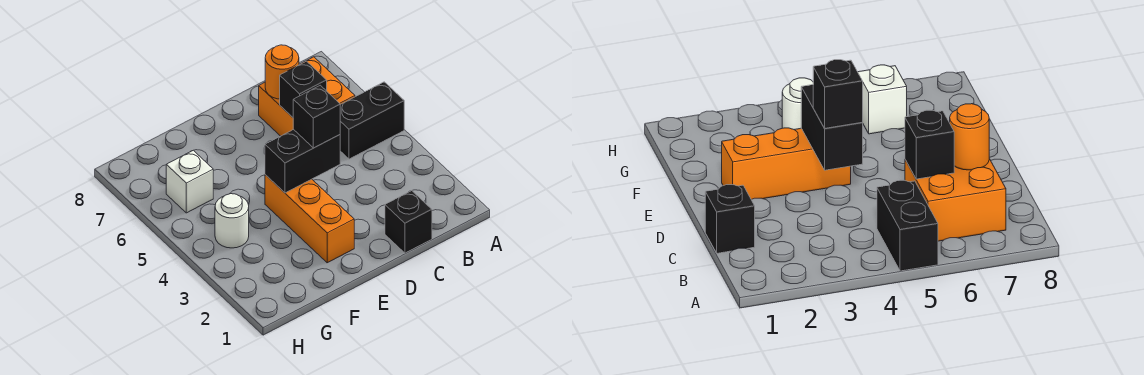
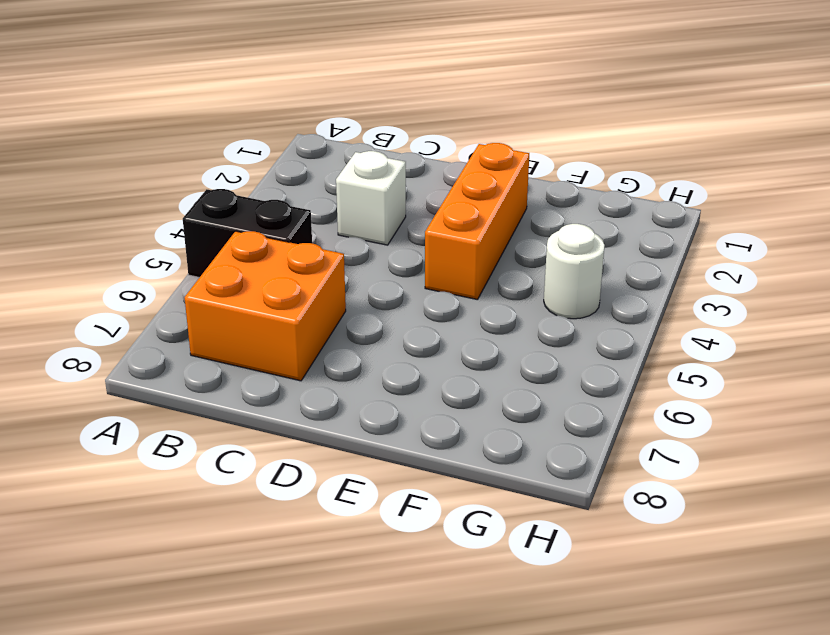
white 1x1 brick [336,151,406,245] -> white 1x1 brick moved to [166,150,213,213]
none -> black 1x1 brick [385,191,432,253]
none -> black 1x1 brick [280,61,327,117]

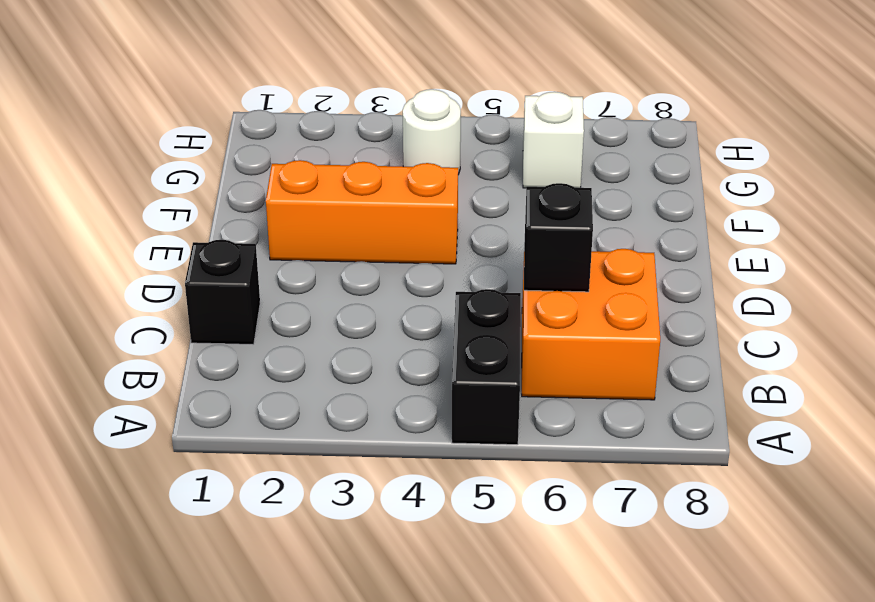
none -> orange 1x1 round brick [265,45,299,99]
none -> black 1x2 brick [265,129,340,193]

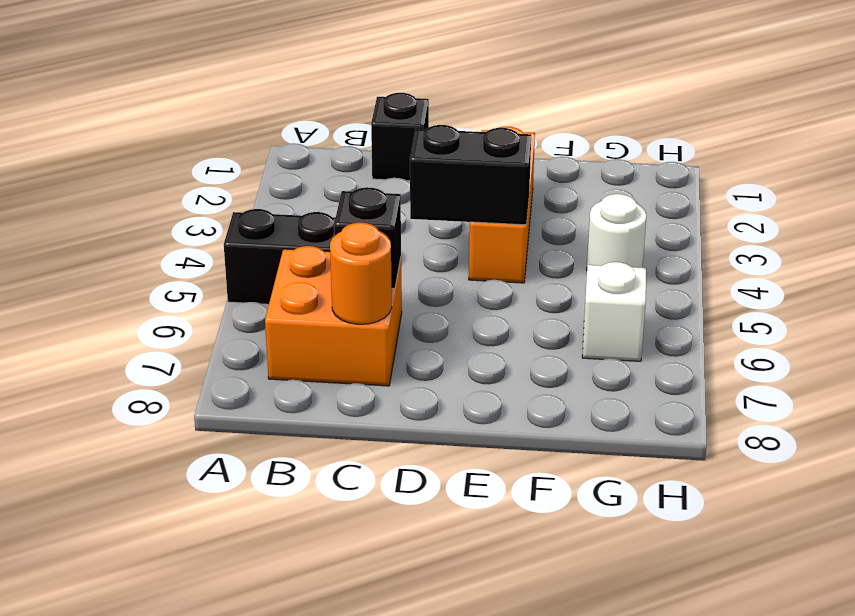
none -> black 1x1 brick [293,85,340,148]

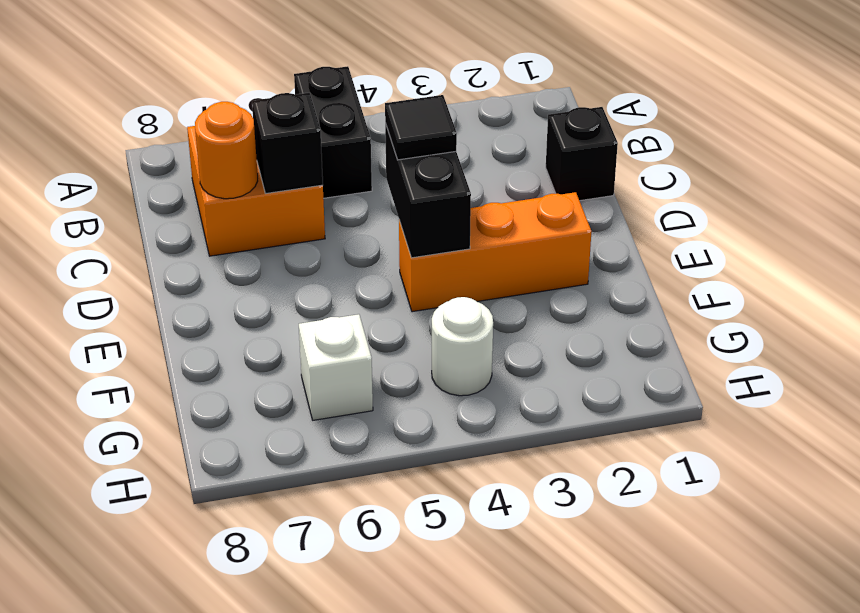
black 1x1 tile [385,95,457,160] -> black 1x1 brick [293,85,340,148]

